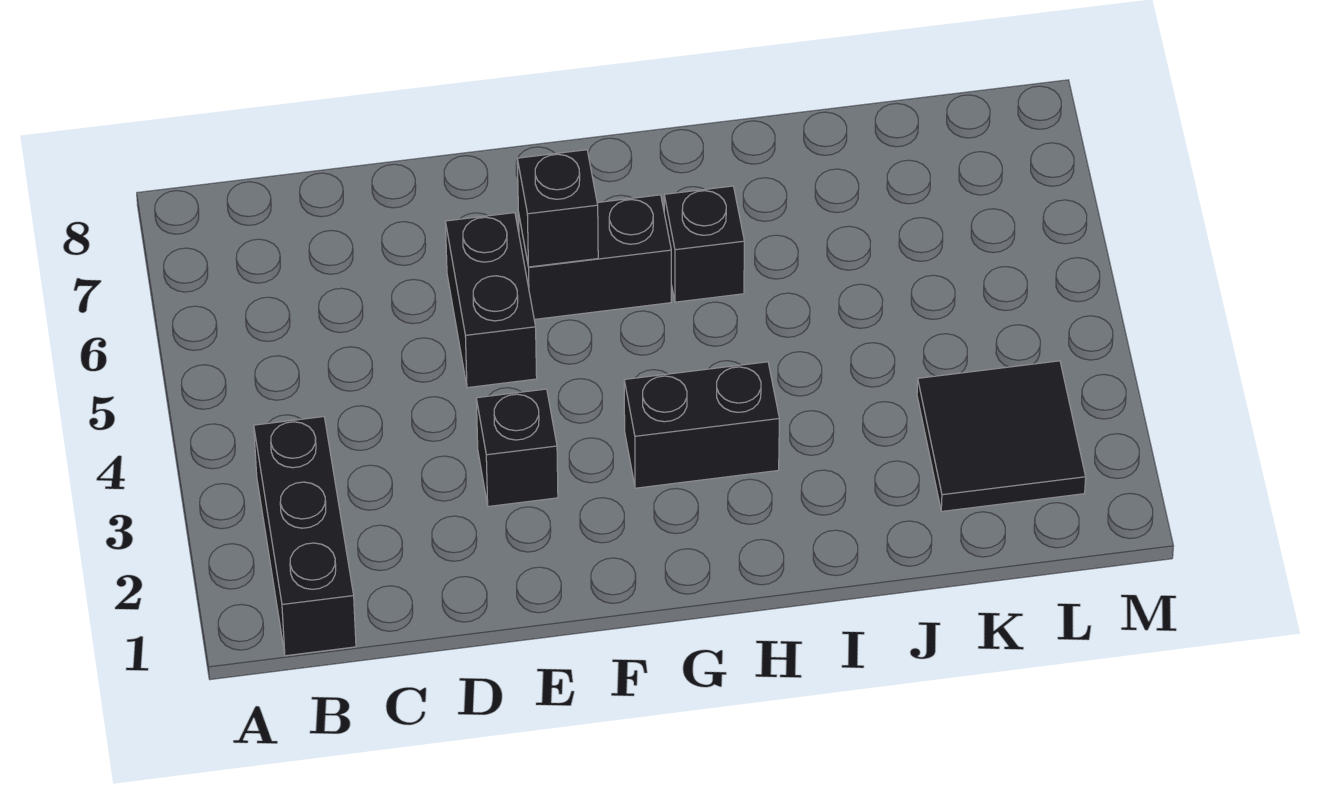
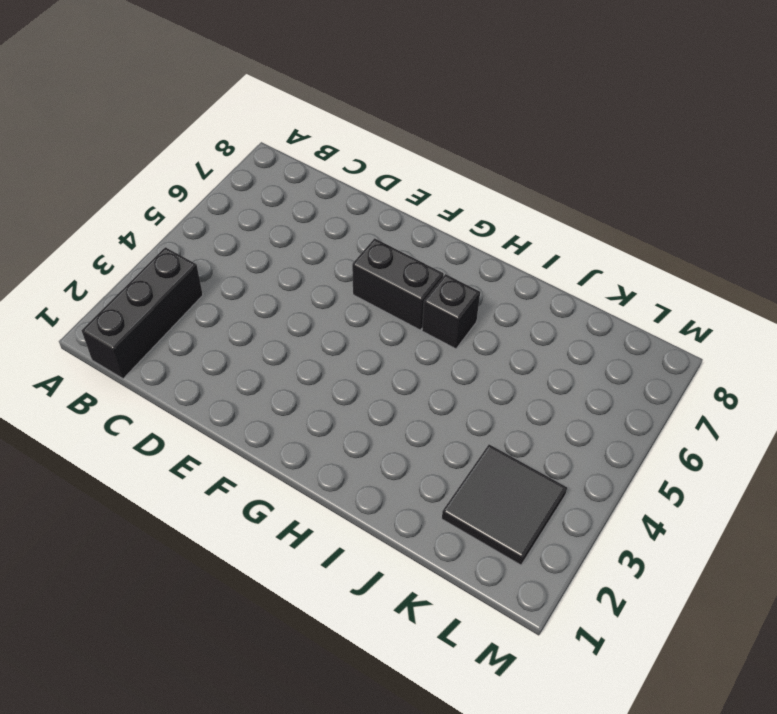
none -> black 1x1 brick [476,389,558,507]
none -> black 1x2 brick [445,213,537,388]

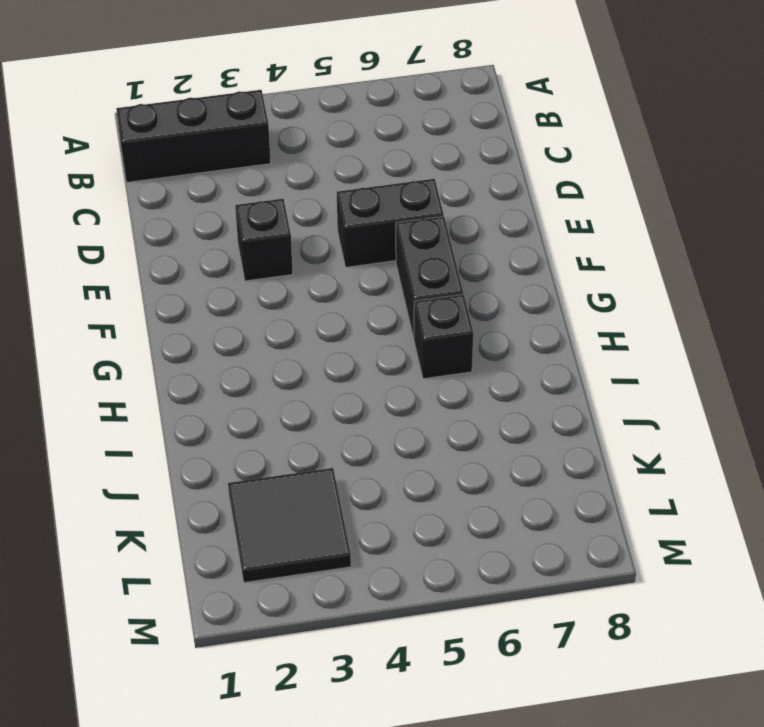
none -> black 1x2 brick [624,362,779,488]
none -> black 1x1 brick [517,150,598,267]

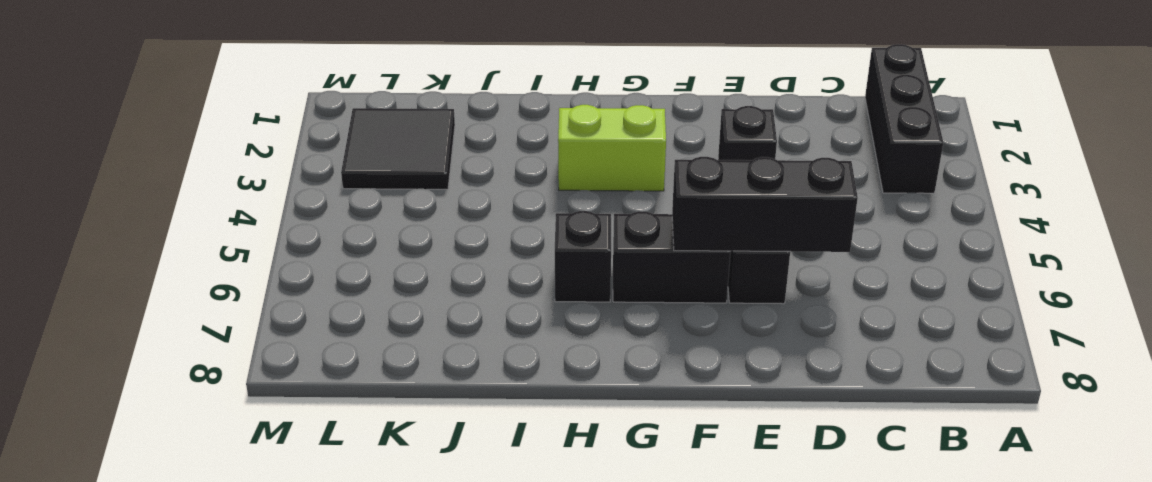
black 1x3 brick [672,157,858,252] -> black 1x1 brick [517,150,598,267]
lime 1x2 brick [558,105,666,191] -> black 1x2 brick [624,362,779,488]

